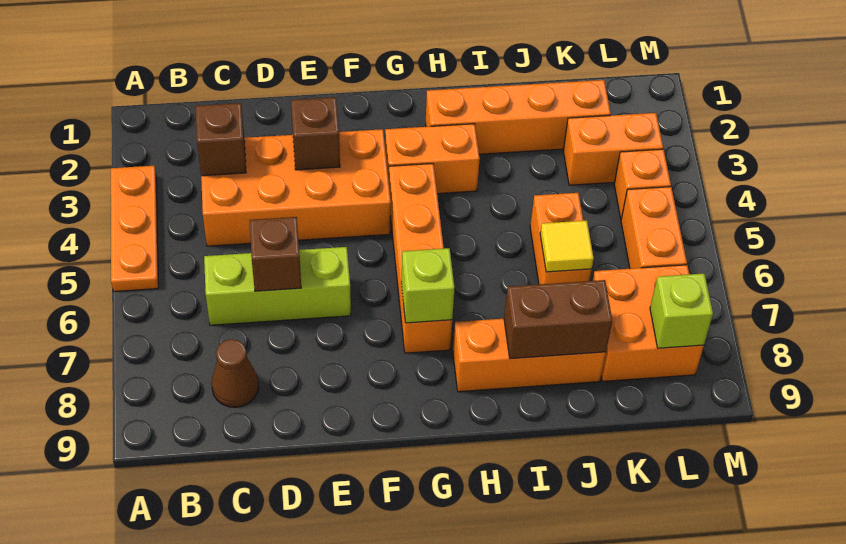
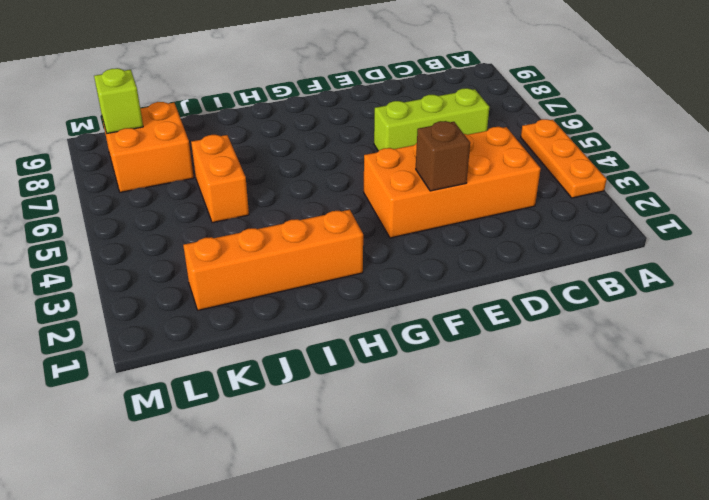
none -> brown 1x1 cone [212,339,259,407]
none -> orange 1x2 brick [385,124,480,194]
none -> orange 1x4 brick [389,164,452,353]

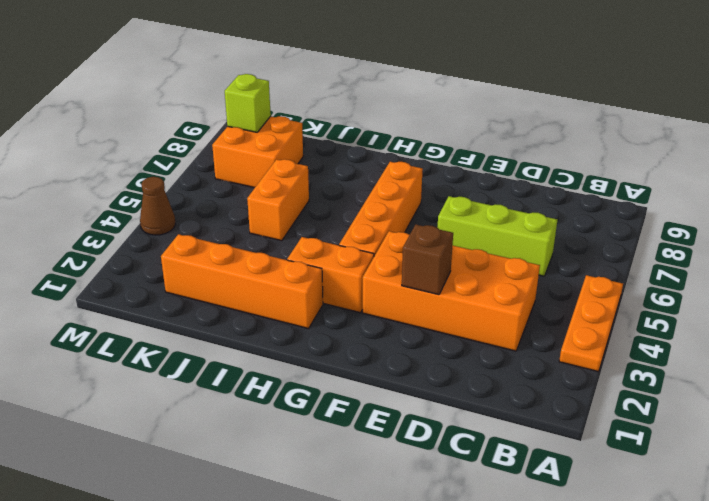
brown 1x1 cone [140,177,175,235] -> brown 1x1 cone moved to [212,339,259,407]
none -> orange 1x3 brick [453,319,606,392]
none -> orange 1x2 brick [563,113,663,185]
none -> orange 1x1 brick [614,149,671,219]

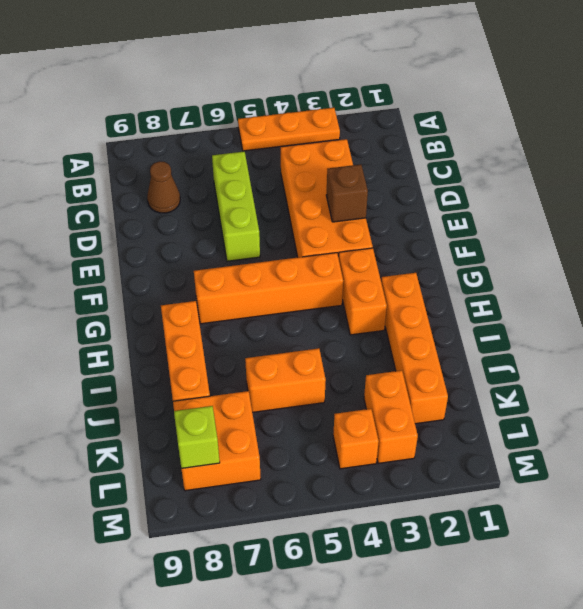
none -> orange 1x2 brick [621,187,687,269]
none -> brown 1x1 brick [196,103,246,176]
none -> brown 1x1 brick [250,217,301,291]

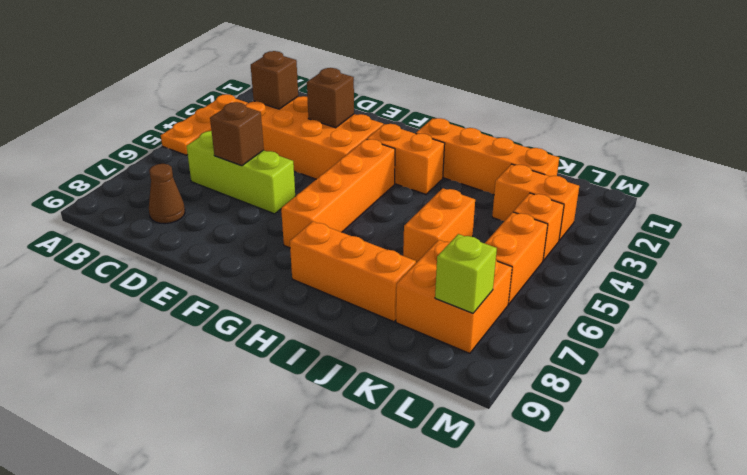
none -> lime 1x1 brick [401,248,455,323]
none -> brown 1x2 brick [504,280,612,359]
none -> yellow 1x1 tile [540,220,594,272]

